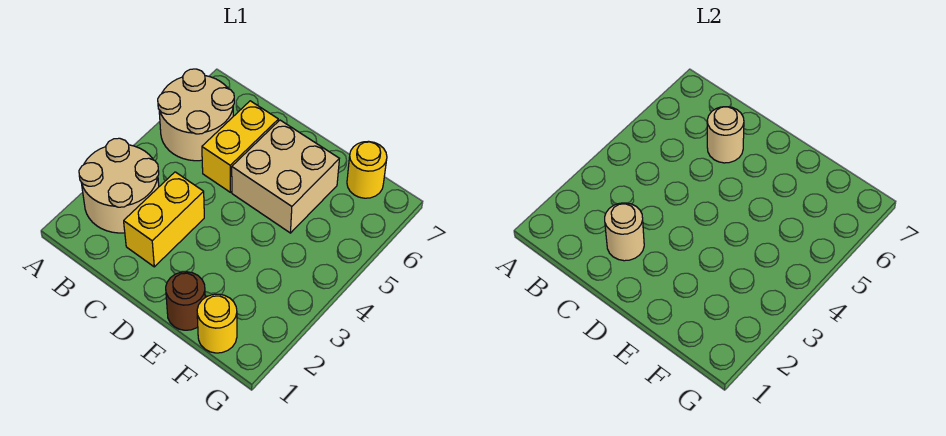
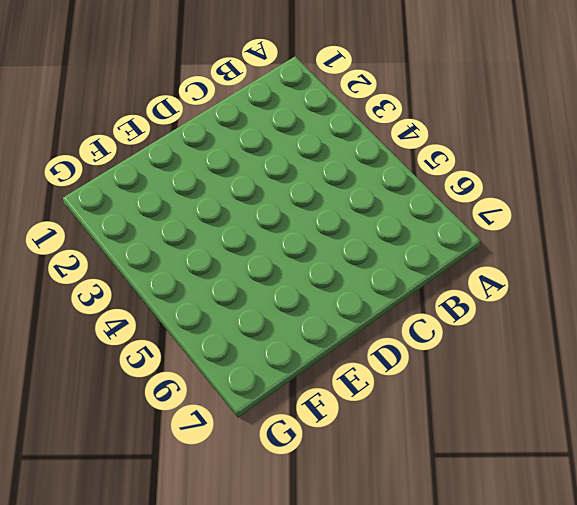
none -> tan 2x2 round brick [79,138,159,233]
none -> tan 2x2 round brick [158,69,234,161]

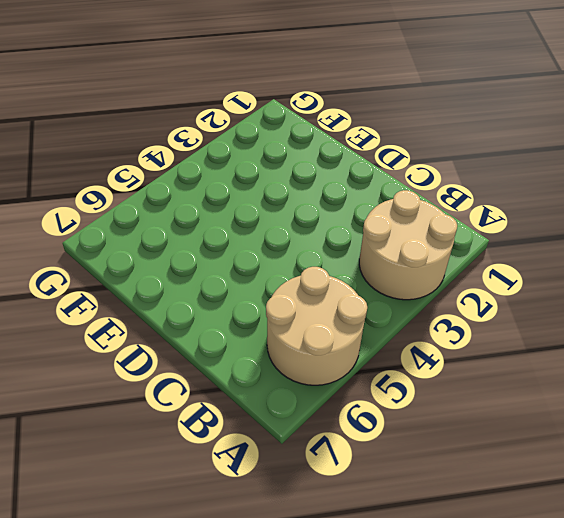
none -> yellow 1x2 brick [124,172,204,267]
none -> yellow 1x2 brick [202,101,278,192]

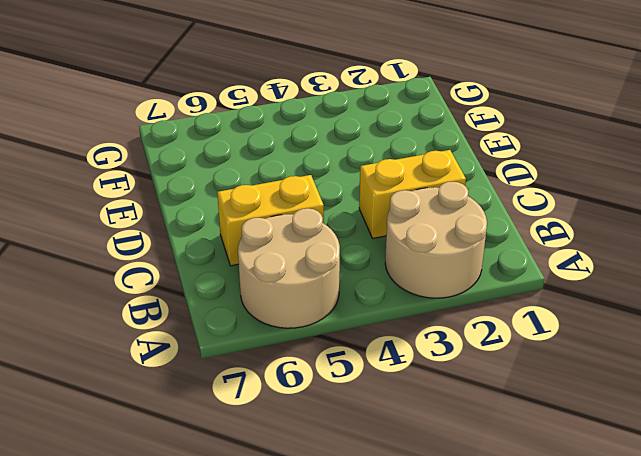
none -> tan 2x2 brick [232,120,339,233]
none -> brown 1x1 round brick [166,272,205,330]

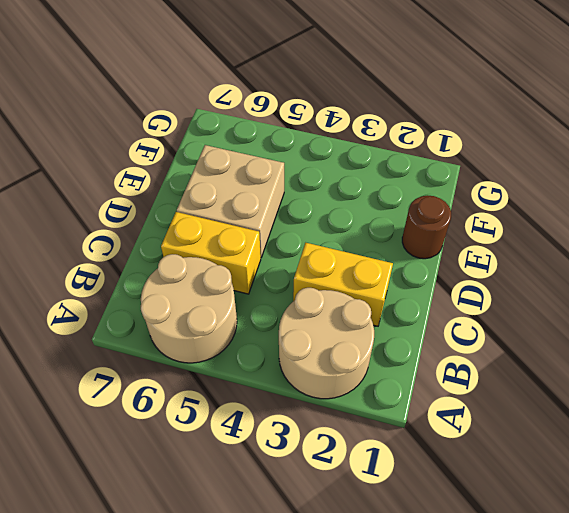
none -> yellow 1x1 round brick [197,294,237,353]
none -> yellow 1x1 round brick [347,141,387,198]

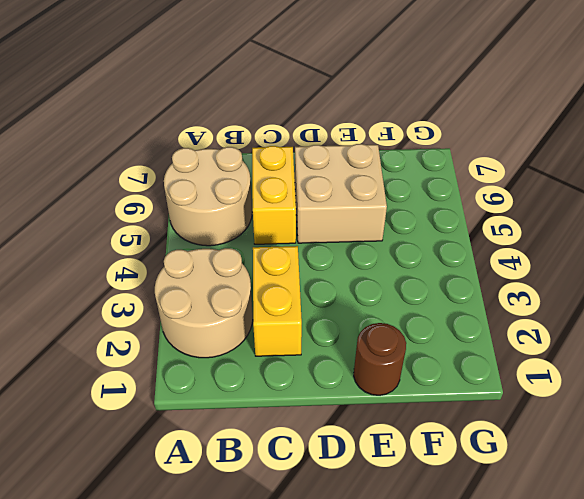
none -> yellow 1x1 round brick [197,294,237,353]
none -> yellow 1x1 round brick [347,141,387,198]

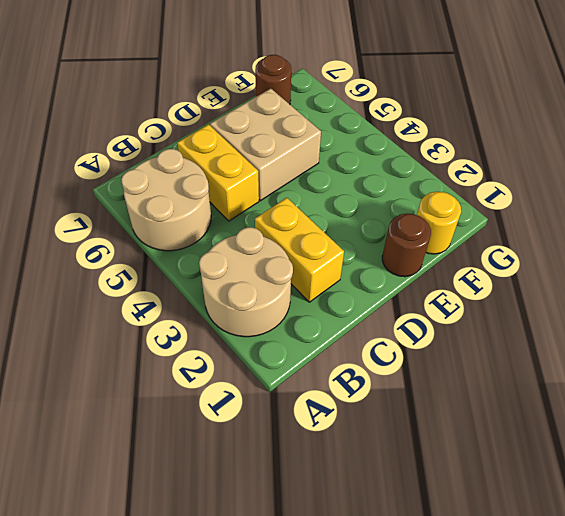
brown 1x1 round brick [255,55,291,104] -> yellow 1x1 round brick [347,141,387,198]
none -> tan 1x1 round brick [605,203,644,261]
none -> tan 1x1 round brick [707,107,744,163]

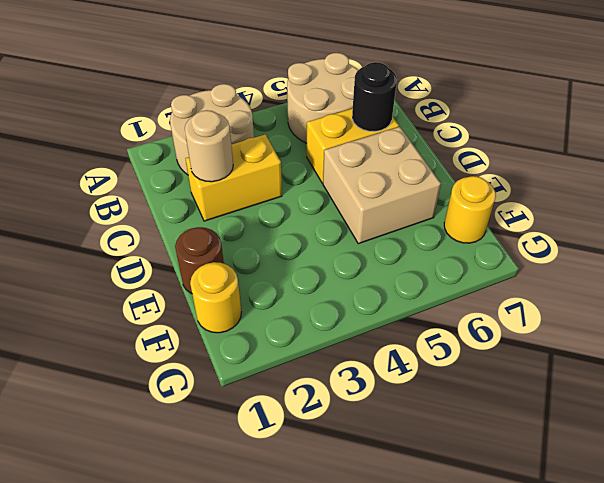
black 1x1 round brick [352,62,397,132] -> tan 1x1 round brick [707,107,744,163]

